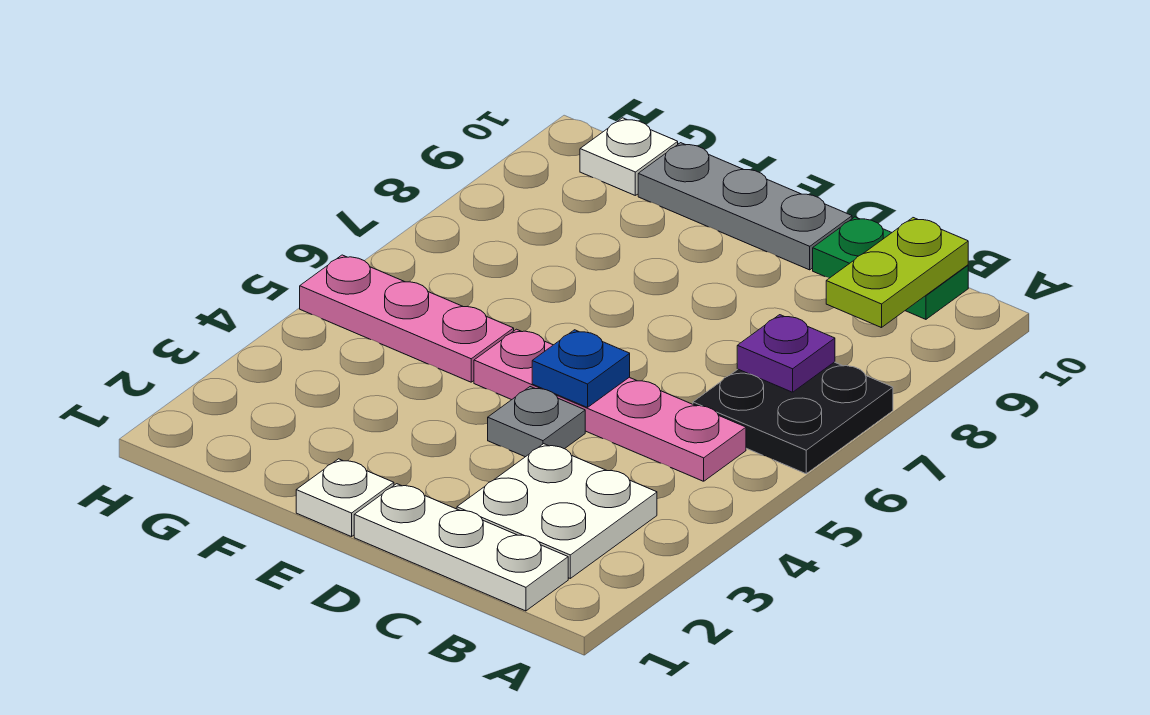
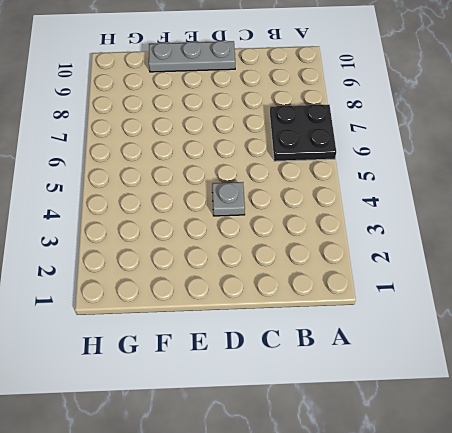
none -> white 1x3 plate [354,484,568,611]
none -> white 2x2 plate [457,444,657,578]
none -> pink 1x4 plate [474,329,746,481]

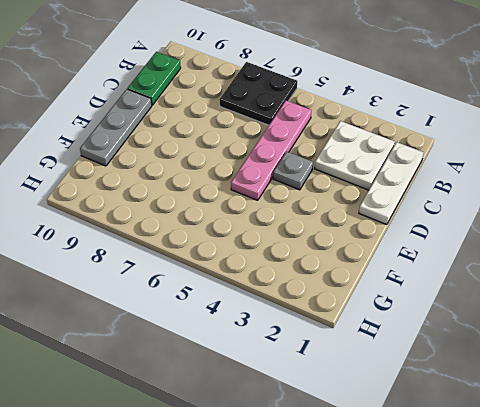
none -> white 1x1 plate [296,459,394,537]
none -> pink 1x3 plate [300,255,514,382]
none -> white 1x1 plate [580,118,678,195]

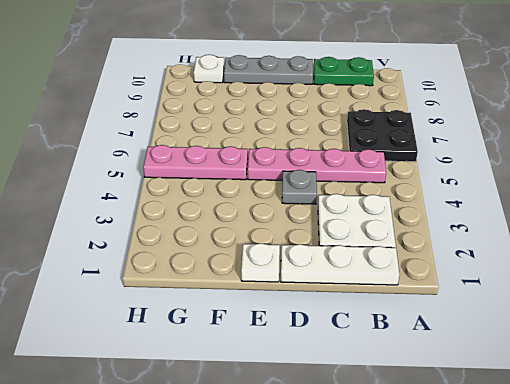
none -> purple 1x1 plate [737,315,835,392]
none -> lime 1x2 plate [826,218,968,328]
none -> blue 1x1 plate [532,330,630,408]

